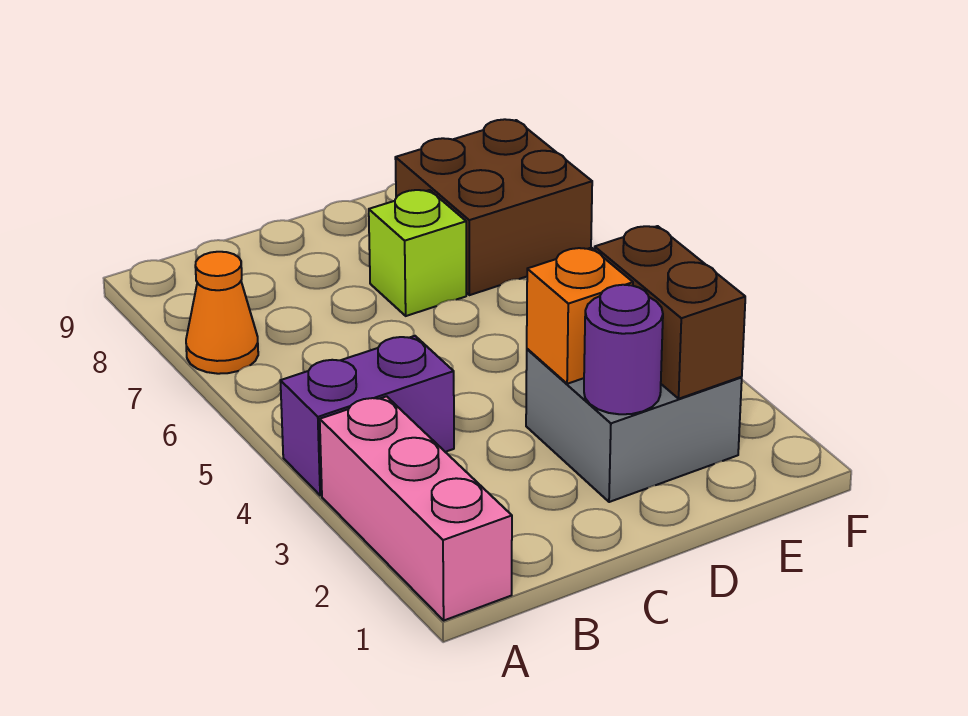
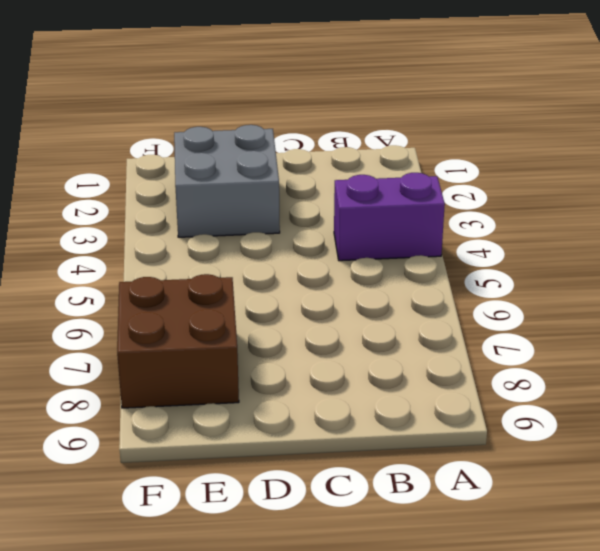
none -> pink 1x3 brick [320,396,512,620]
none -> orange 1x1 cone [186,252,258,374]

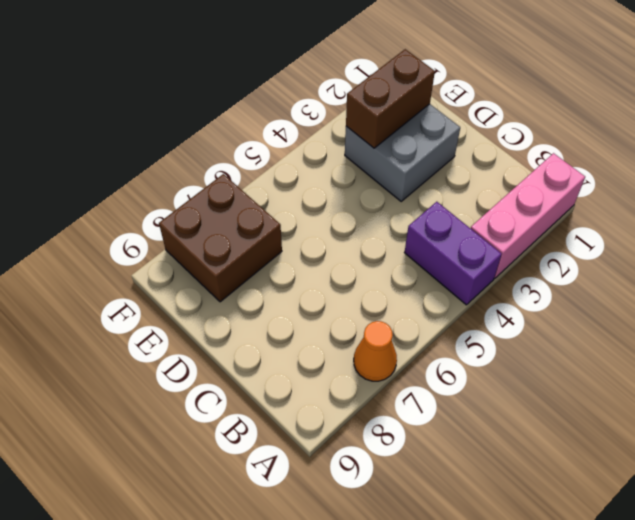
none -> lime 1x1 brick [369,190,466,316]
none -> purple 1x1 round brick [584,285,663,414]

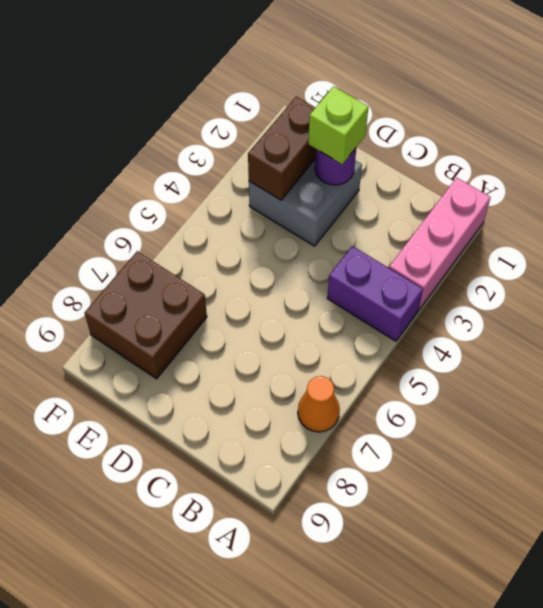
lime 1x1 brick [308,87,368,164] -> lime 1x1 brick moved to [369,190,466,316]
none -> orange 1x1 brick [527,248,633,384]

